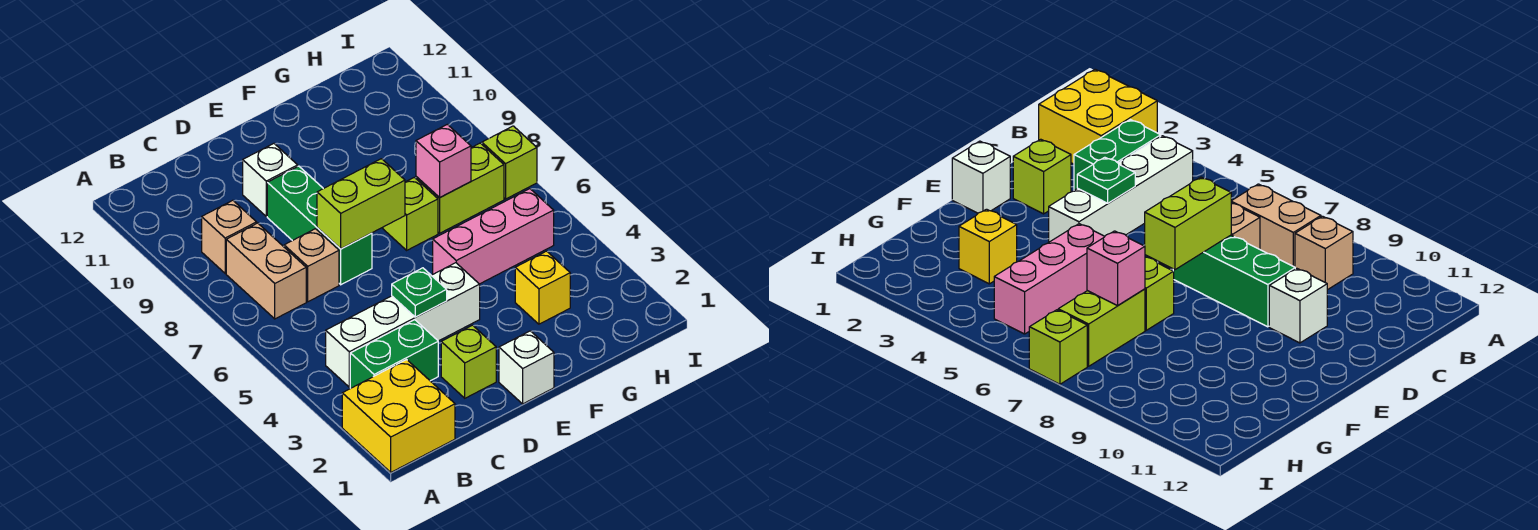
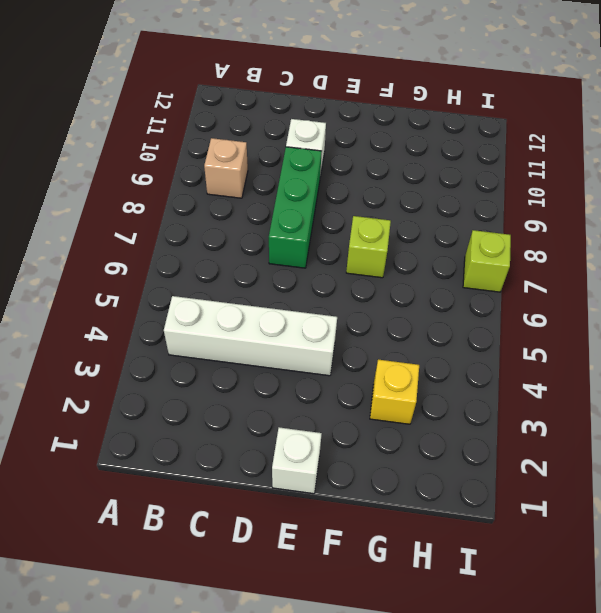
none -> yellow 2x2 brick [342,360,455,472]
none -> green 1x2 brick [350,320,438,388]
none -> tan 1x2 brick [226,223,306,319]

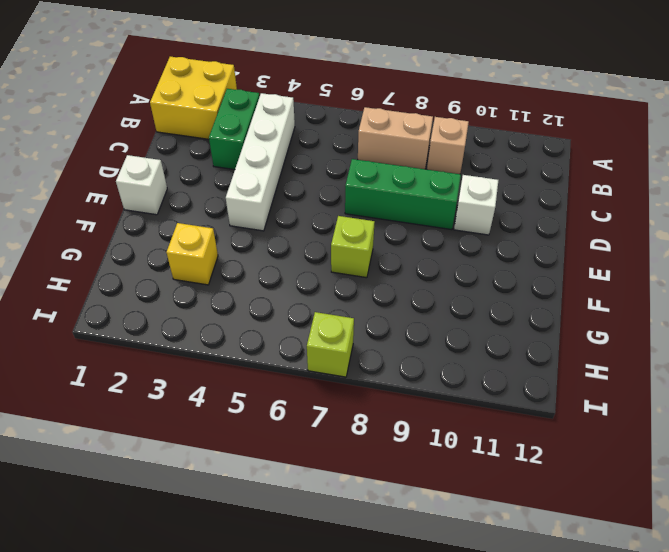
none -> tan 1x1 brick [284,229,339,302]
none -> lime 1x1 brick [441,325,496,398]
none -> pink 1x3 brick [433,189,554,284]

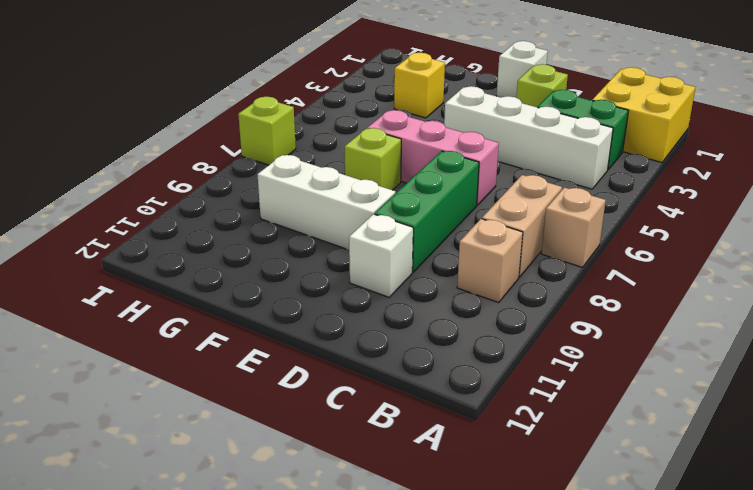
tan 1x1 brick [541,187,606,268] -> tan 1x1 brick moved to [284,229,339,302]
pink 1x3 brick [367,110,499,205] -> pink 1x3 brick moved to [433,189,554,284]
white 1x3 brick [257,155,395,249] -> none
none -> lime 1x2 brick [416,143,504,233]
none -> green 1x1 plate [392,268,447,317]
none -> lime 1x2 brick [317,159,405,249]

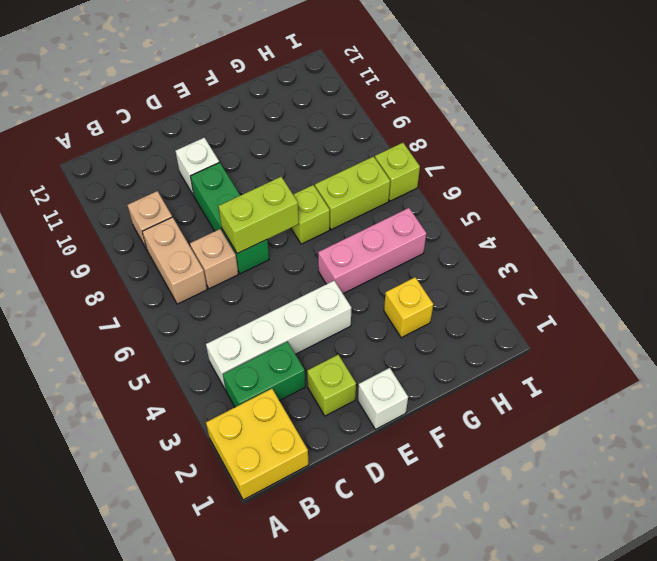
none -> green 1x1 plate [392,268,447,317]
none -> pink 1x1 brick [416,124,471,198]

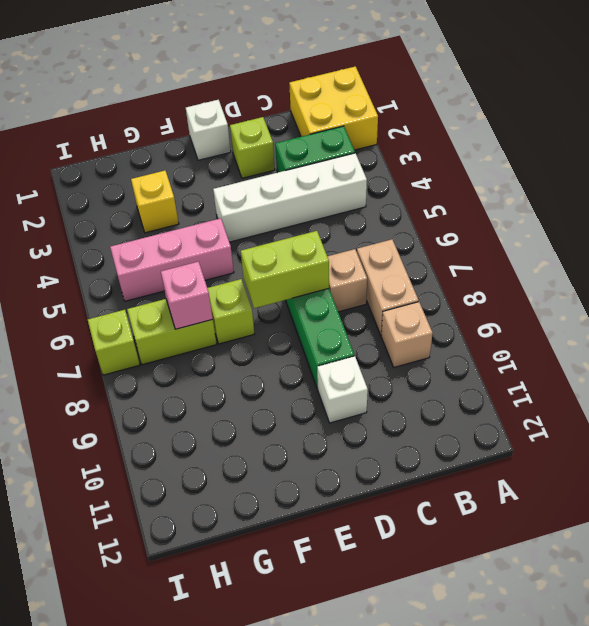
none -> green 1x1 plate [392,268,447,317]

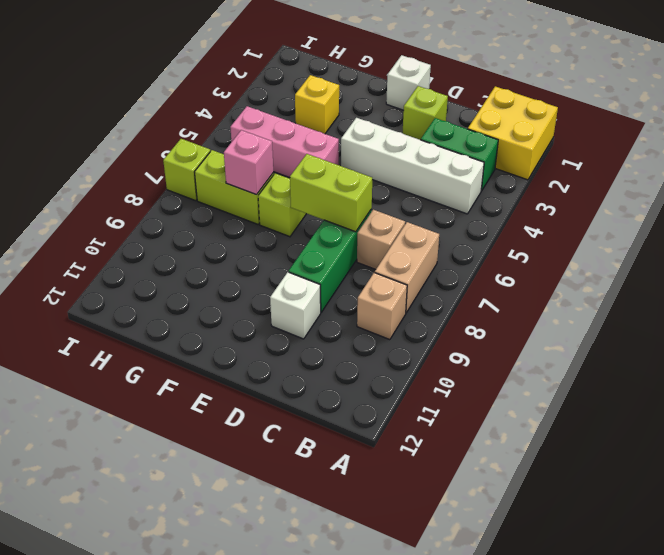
none -> green 1x1 plate [392,268,447,317]

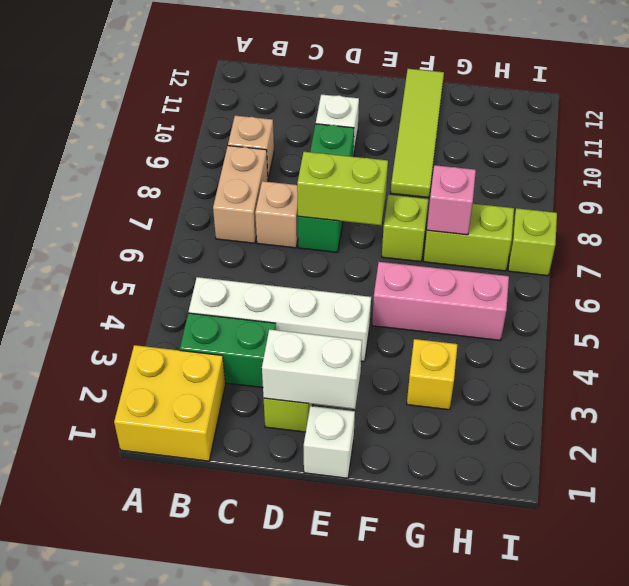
white 1x2 brick [262,329,362,409] -> none
lime 1x4 tile [391,69,444,198] -> none
none -> green 1x1 plate [392,268,447,317]

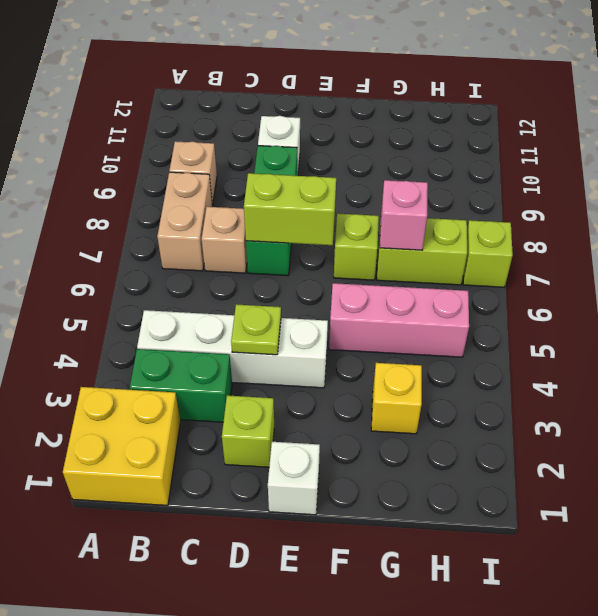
lime 1x1 plate [231,304,281,355] -> green 1x1 plate [392,268,447,317]

